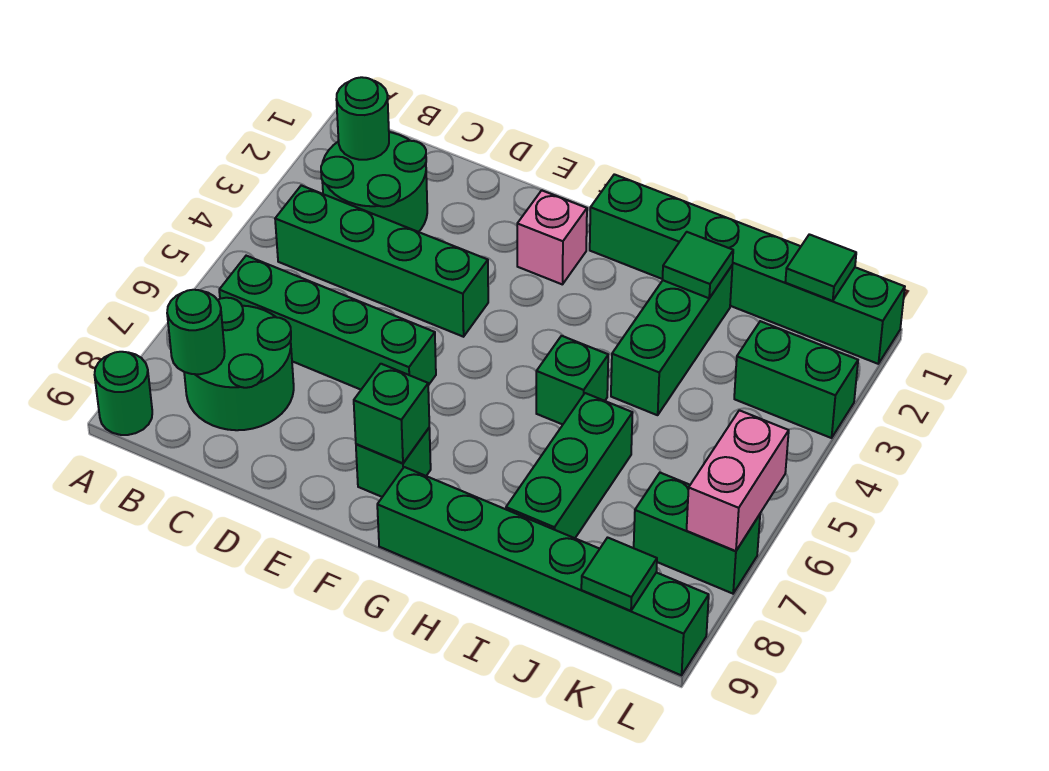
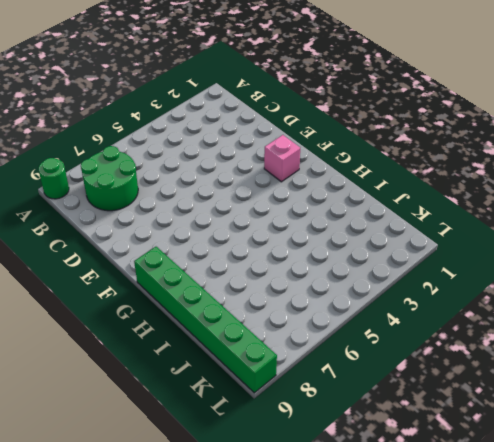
none -> green 2x2 round brick [321,132,427,232]
none -> green 1x4 brick [275,185,488,337]
none -> green 1x4 brick [219,256,436,390]

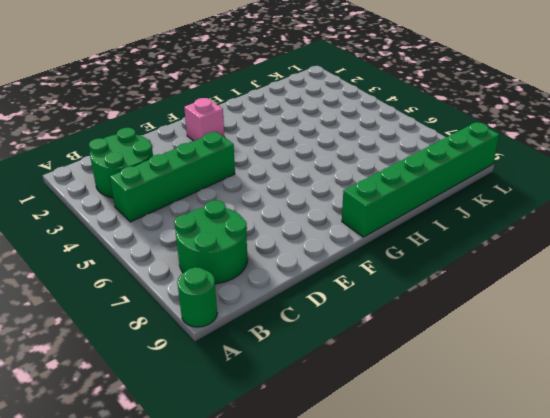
none -> green 1x4 brick [219,256,436,390]
none -> green 1x1 brick [356,428,431,497]
none -> green 1x6 brick [590,174,905,364]

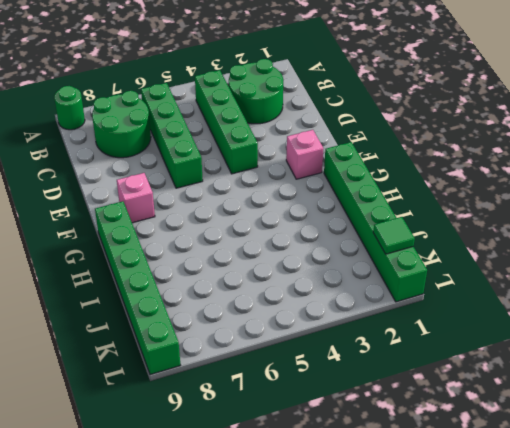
pink 1x1 brick [117,173,155,223] -> green 1x1 brick [356,428,431,497]
none -> green 1x1 brick [536,336,608,424]
none -> green 1x3 brick [611,266,732,415]
none -> green 1x3 brick [506,393,632,538]

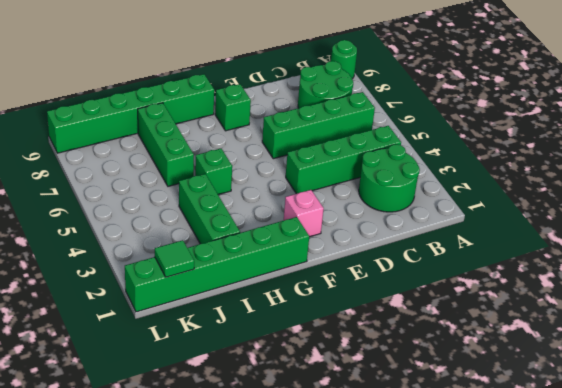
none -> green 1x2 brick [734,321,858,438]
none -> green 1x2 brick [634,473,760,594]
none -> green 1x1 round brick [336,77,389,160]

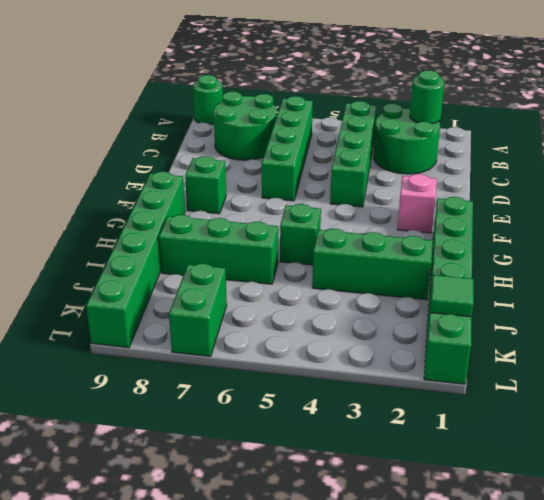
none -> green 1x2 brick [734,321,858,438]
none -> green 1x1 round brick [167,290,225,374]
none -> green 1x1 brick [354,364,429,463]

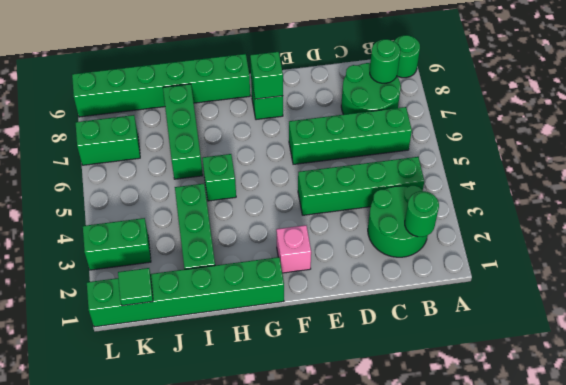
none -> green 1x1 tile [663,232,733,298]
none -> green 1x1 tile [581,538,657,611]
none -> pink 1x2 brick [687,410,789,551]

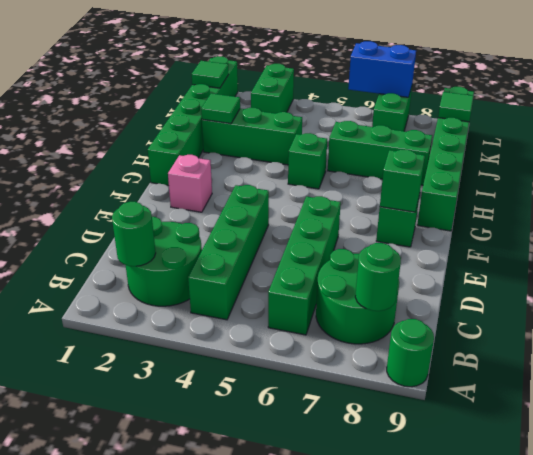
blue 1x2 brick [348,41,416,97] -> pink 1x2 brick [687,410,789,551]

